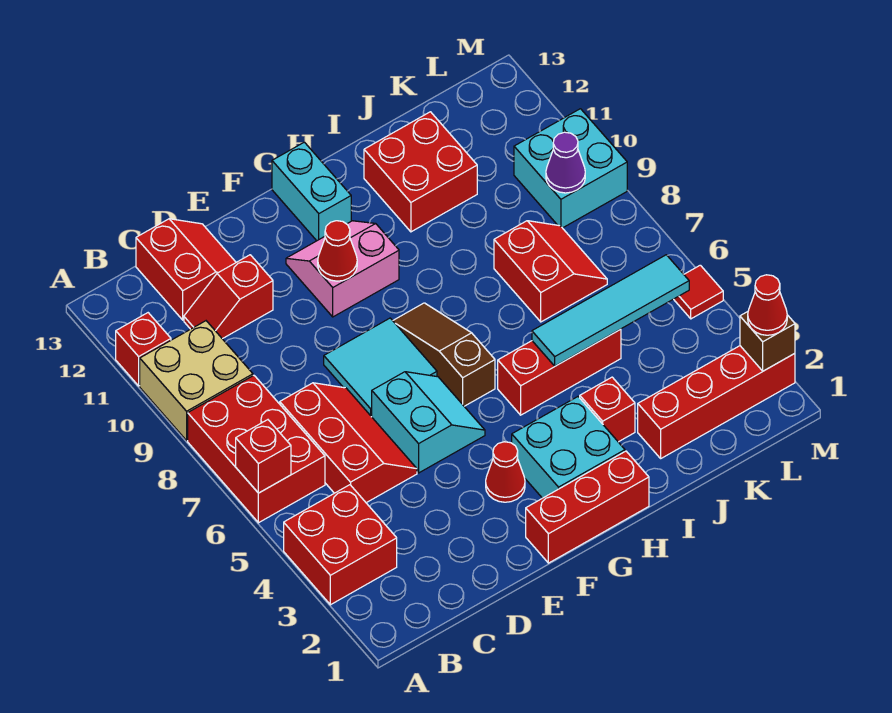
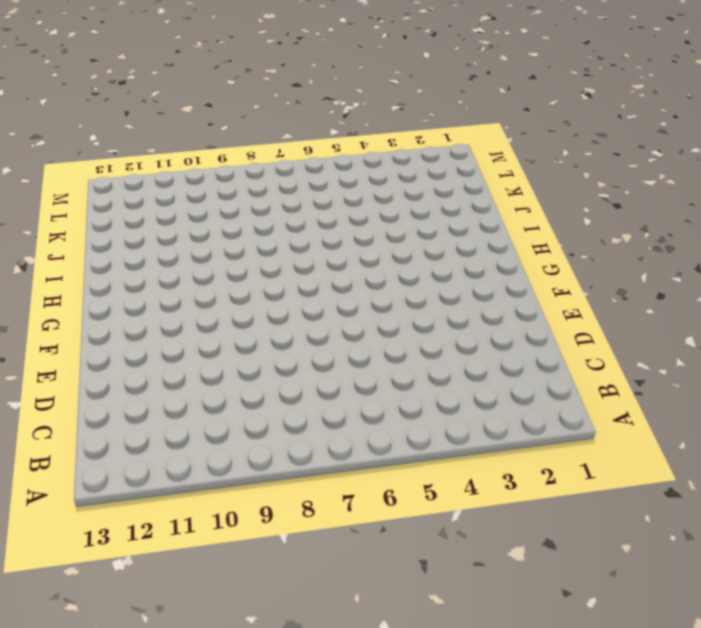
none -> red 2x2 brick [284,485,397,605]
none -> red 2x3 brick [188,375,325,523]
none -> tan 2x2 brick [140,321,253,440]

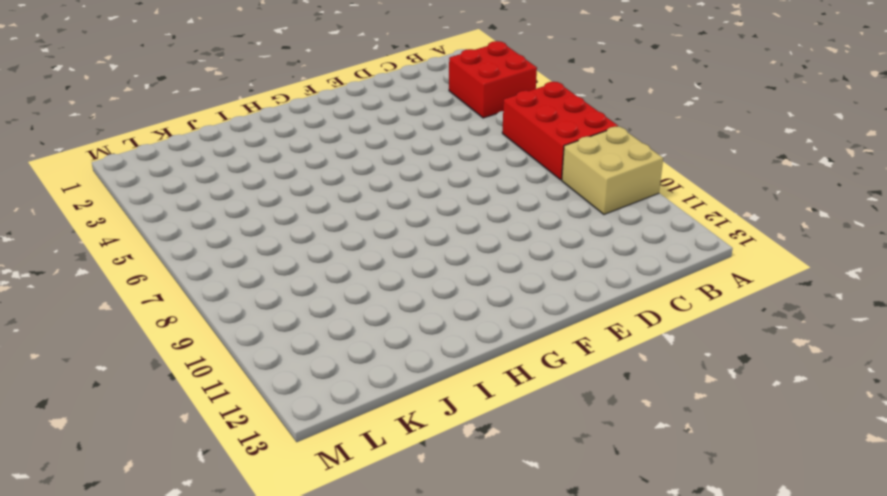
none -> red 1x1 brick [116,313,171,386]
none -> red 2x3 slope [280,383,417,503]
none -> red 1x2 slope [184,255,273,339]

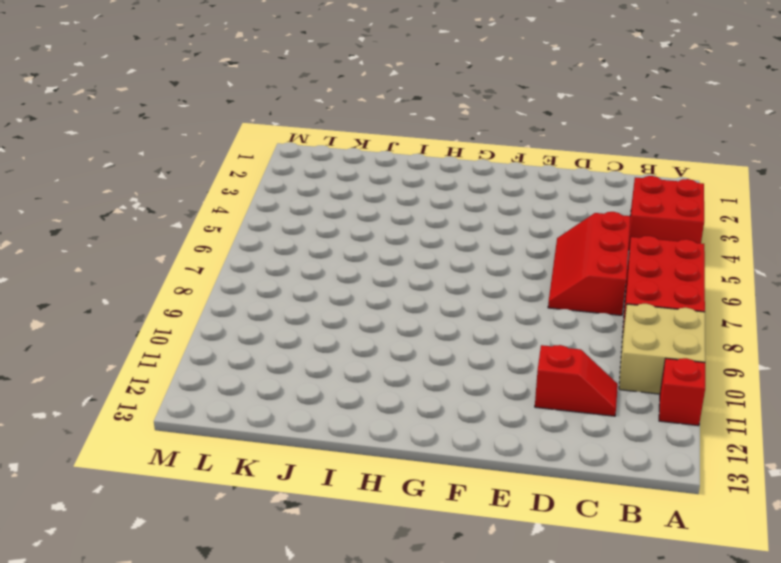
none -> red 2x2 slope [136,219,236,320]
none -> cyan 2x2 slope [372,372,485,473]
none -> cyan 2x2 tile [324,318,437,417]

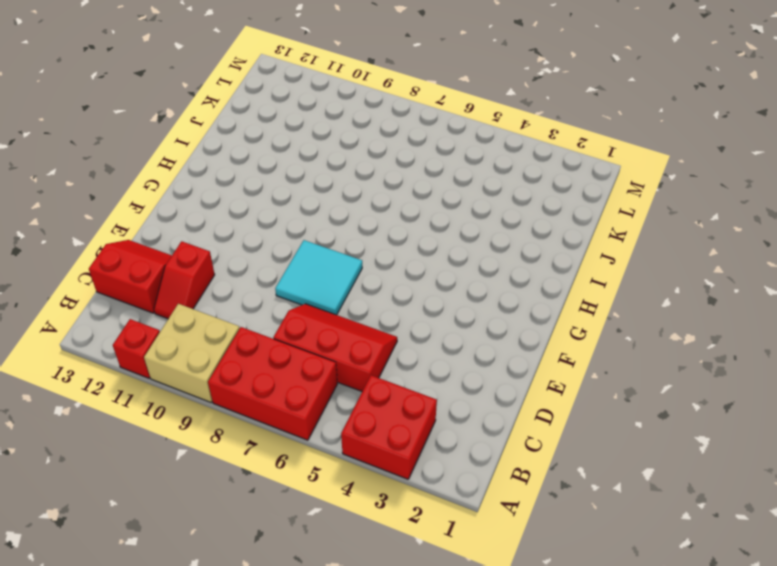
none -> cyan 2x2 slope [372,372,485,473]
none -> red 1x3 brick [526,451,649,563]
none -> red 1x1 cone [486,442,525,502]

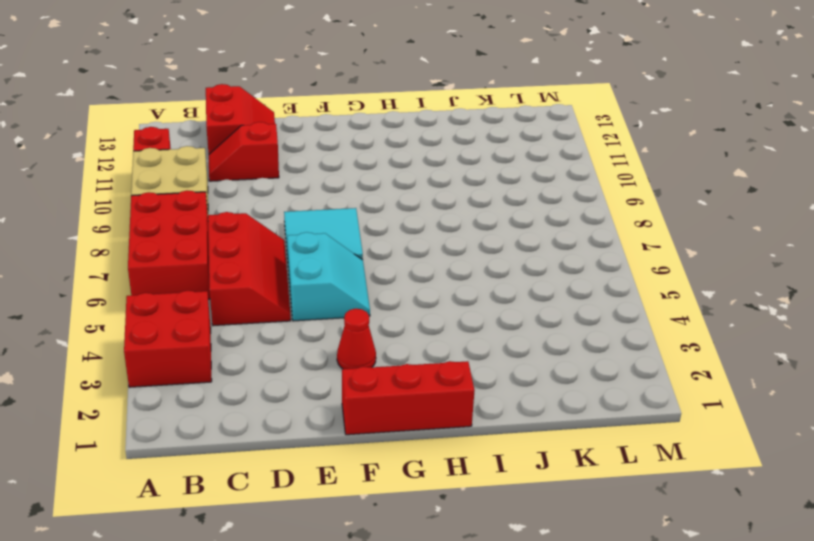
none -> pink 2x2 slope [286,221,399,317]
none -> cyan 2x2 brick [512,397,625,498]
none -> brown 1x3 slope [393,303,495,406]

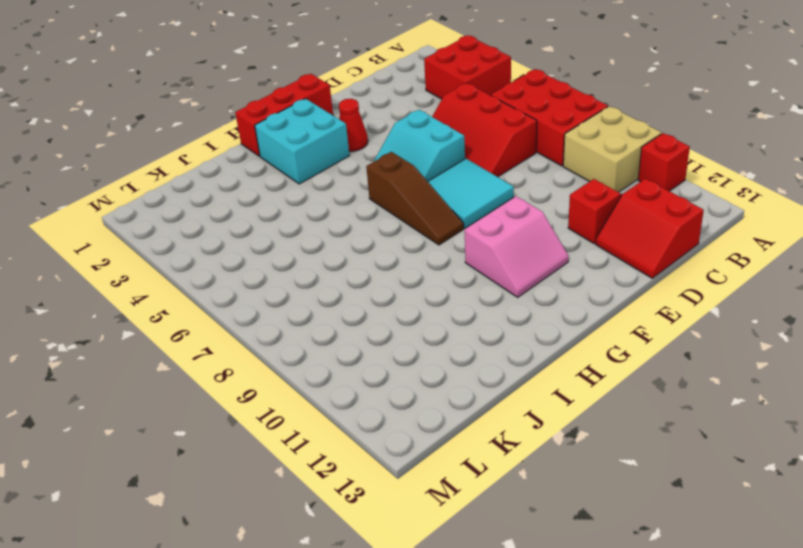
none -> cyan 1x2 brick [272,142,351,241]
none -> red 1x3 brick [498,329,621,415]
none -> red 1x1 brick [580,377,635,442]

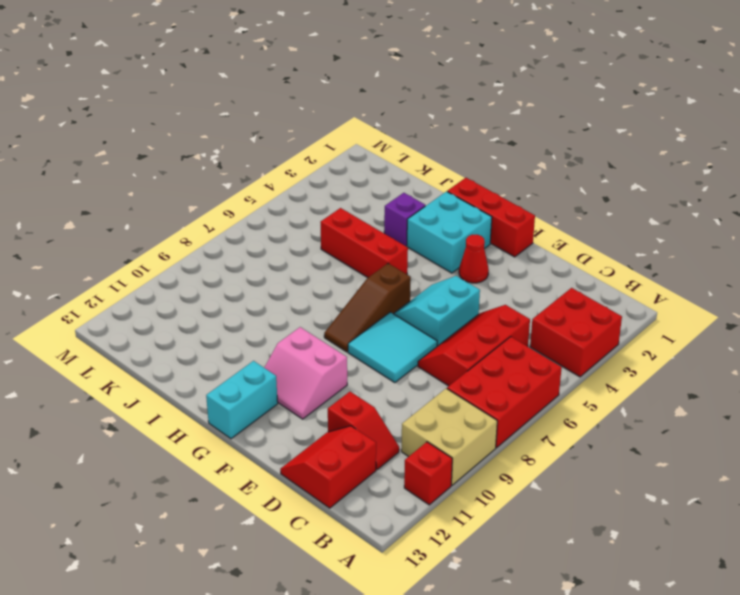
purple 1x1 brick [384,193,425,246] -> red 1x1 brick [580,377,635,442]
none -> red 2x2 brick [364,112,477,232]
none -> red 1x4 brick [638,346,795,458]
none -> red 2x2 slope [494,221,607,322]

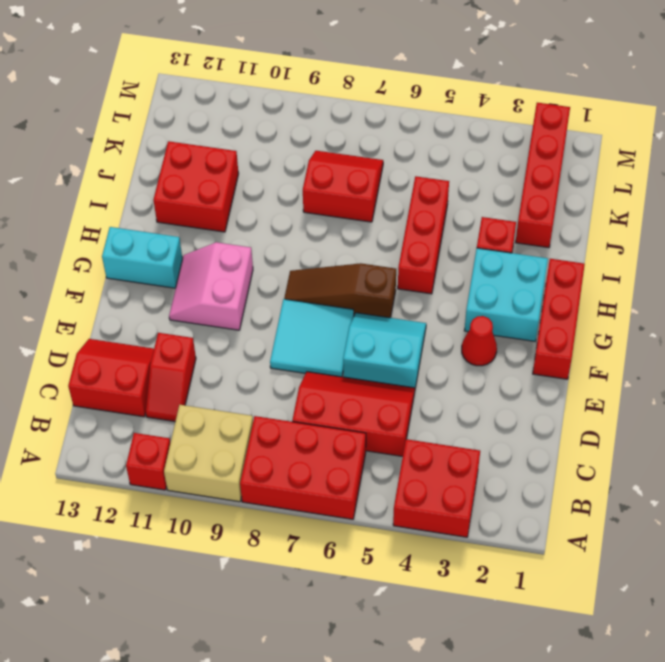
none -> cyan 2x2 brick [514,109,627,228]
none -> red 1x1 tile [674,265,723,319]
none -> red 1x1 brick [236,420,291,493]

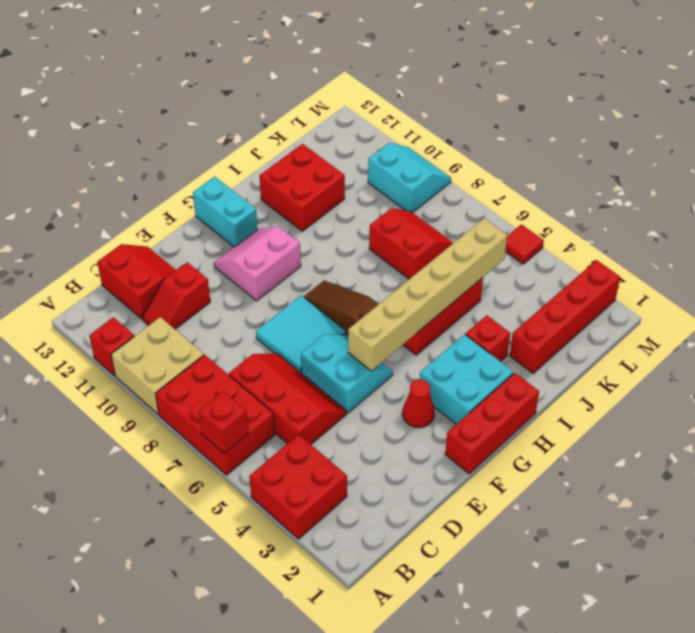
tan 1x6 brick [348,218,507,371] -> cyan 1x4 tile [532,255,689,366]
cyan 2x2 slope [368,143,451,213] -> cyan 2x2 brick [514,109,627,228]
none -> red 1x1 cone [318,221,357,281]
none -> purple 1x1 cone [546,132,585,193]
none -> brown 1x1 brick [740,312,795,371]

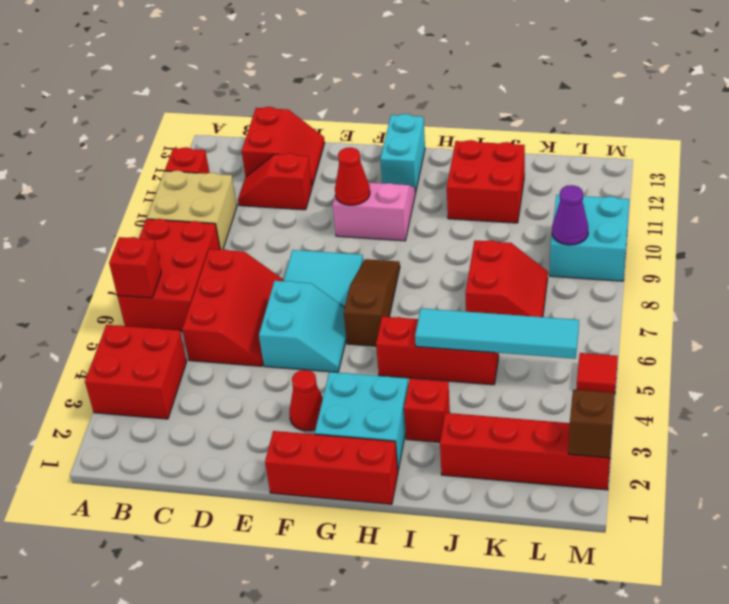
none -> red 1x1 cone [748,275,787,335]

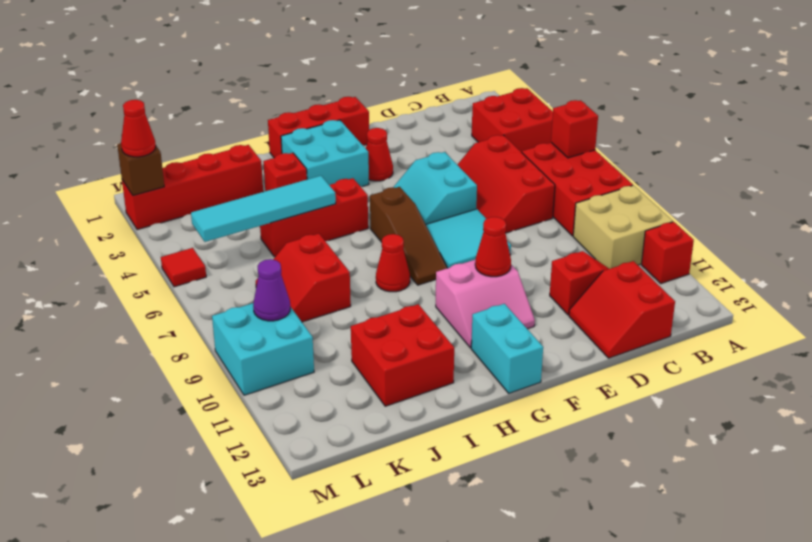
red 1x1 cone [376,234,410,292] -> none

